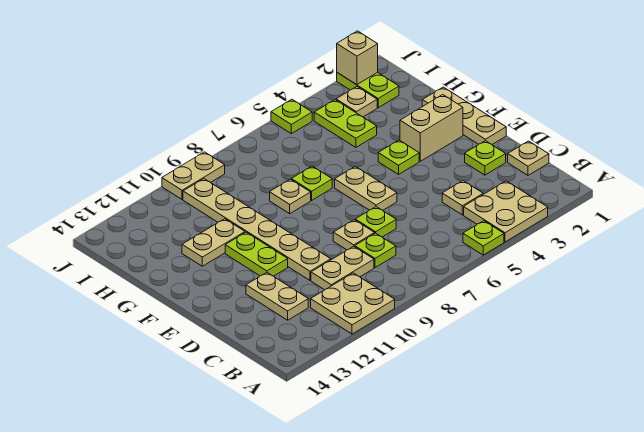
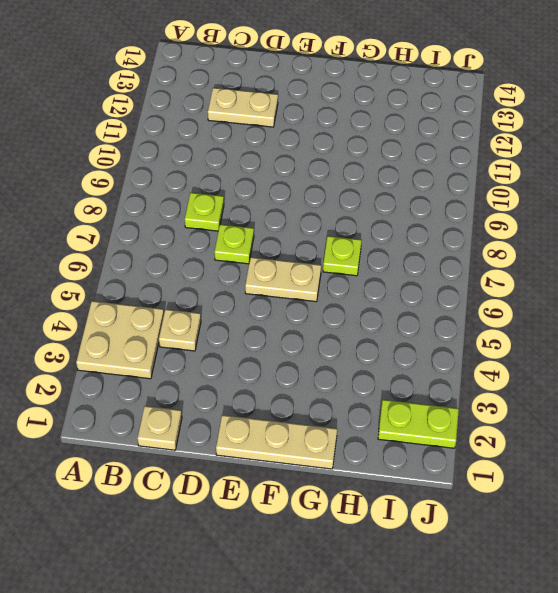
none -> lime 1x1 plate [463,221,504,255]
none -> tan 2x2 plate [311,273,395,334]
none -> tan 1x2 plate [311,246,374,290]

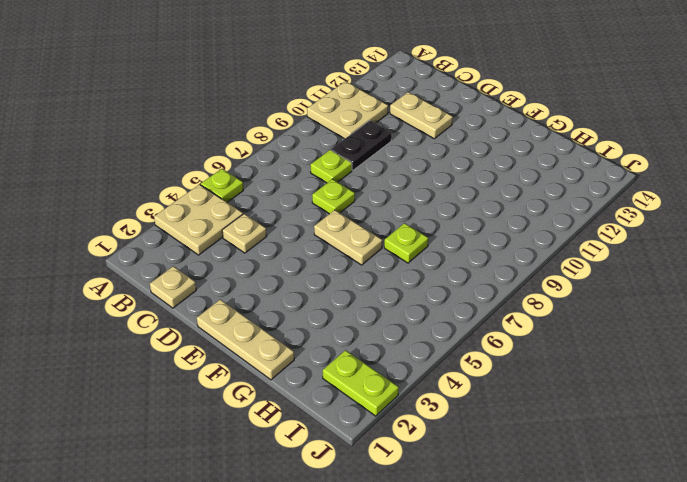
black 1x2 plate [331,120,392,171] -> tan 1x2 plate [311,246,374,290]
none -> lime 1x1 plate [465,141,506,175]
none -> tan 1x1 plate [333,220,375,250]
none -> tan 1x6 plate [183,179,331,280]

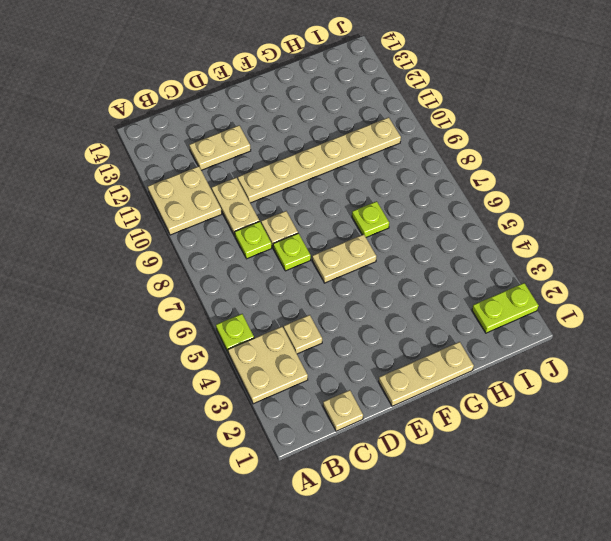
none -> lime 1x1 plate [465,141,506,175]
none -> lime 1x2 plate [225,232,288,276]
none -> tan 1x2 brick [400,95,463,161]

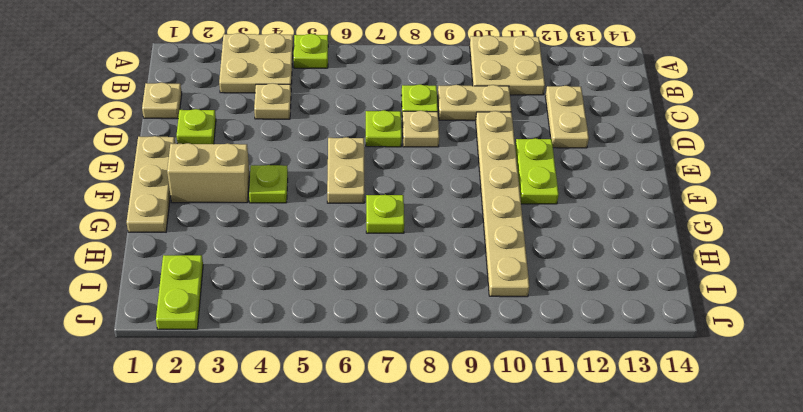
none -> tan 1x1 plate [270,179,311,214]
none -> tan 1x2 plate [182,219,245,266]
none -> lime 1x2 plate [314,100,377,147]

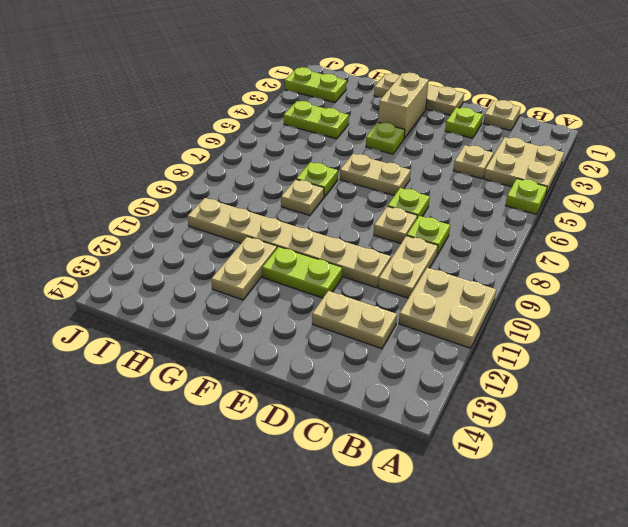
none -> tan 1x1 plate [336,87,377,117]
none -> lime 1x1 plate [271,99,312,134]
none -> tan 1x2 plate [162,152,225,199]

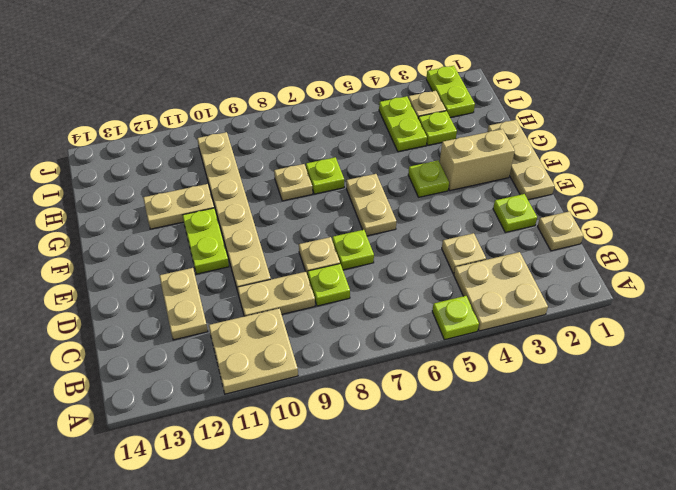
lime 1x1 plate [418,111,457,145] -> lime 1x1 plate moved to [271,99,312,134]
none -> tan 1x2 plate [162,152,225,199]
none -> tan 1x1 brick [337,31,378,85]

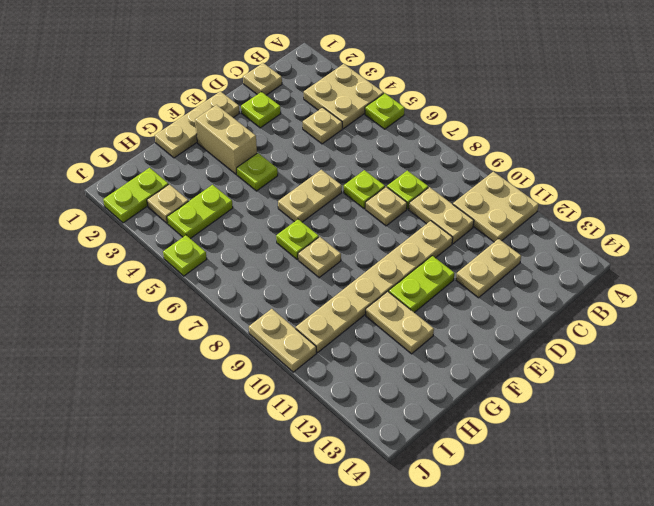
none -> tan 1x1 brick [337,31,378,85]

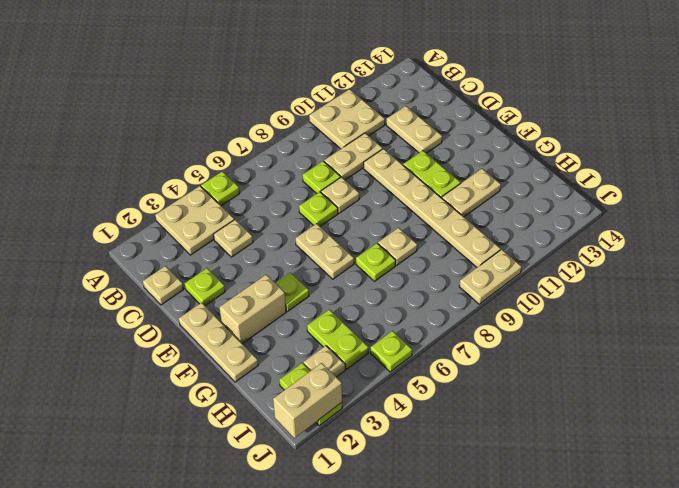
tan 1x2 brick [273,363,342,438] -> tan 1x1 brick [337,31,378,85]

